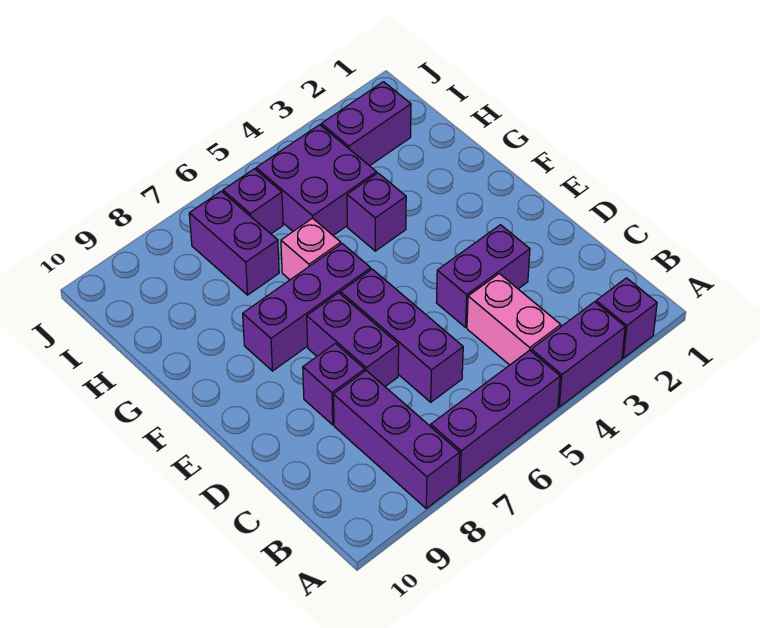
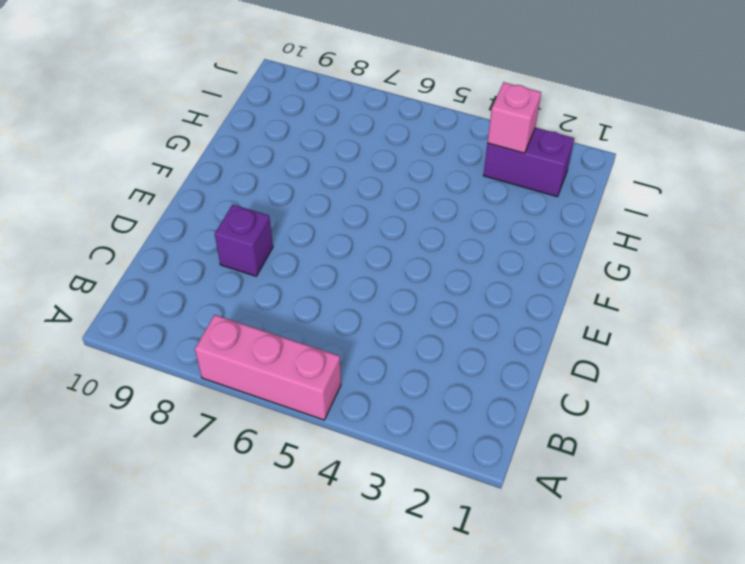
pink 1x3 brick [195,315,341,420] -> purple 1x3 brick [431,350,560,483]
pink 1x1 brick [487,82,541,153] -> pink 1x1 brick moved to [281,218,341,280]
none -> purple 1x1 brick [596,278,657,358]
none -> purple 1x2 brick [531,302,625,407]
none -> purple 1x3 brick [334,371,460,508]

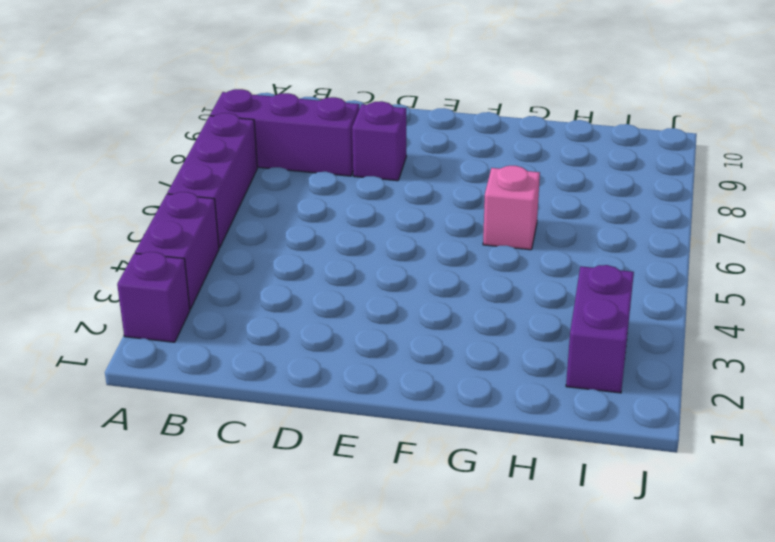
none -> pink 1x2 brick [467,274,561,365]
none -> purple 1x3 brick [340,269,463,402]
none -> purple 1x2 brick [436,225,530,327]

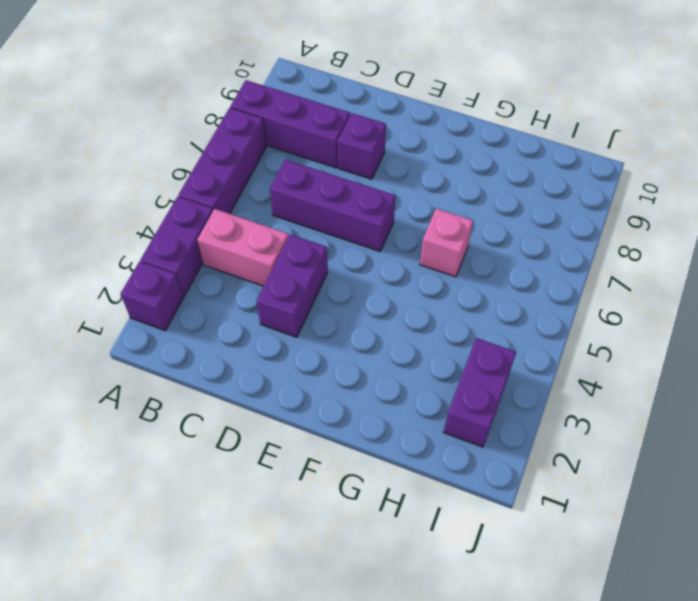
none -> purple 1x2 brick [307,293,399,386]
none -> purple 1x3 brick [243,244,371,371]
none -> purple 1x1 brick [347,173,406,251]

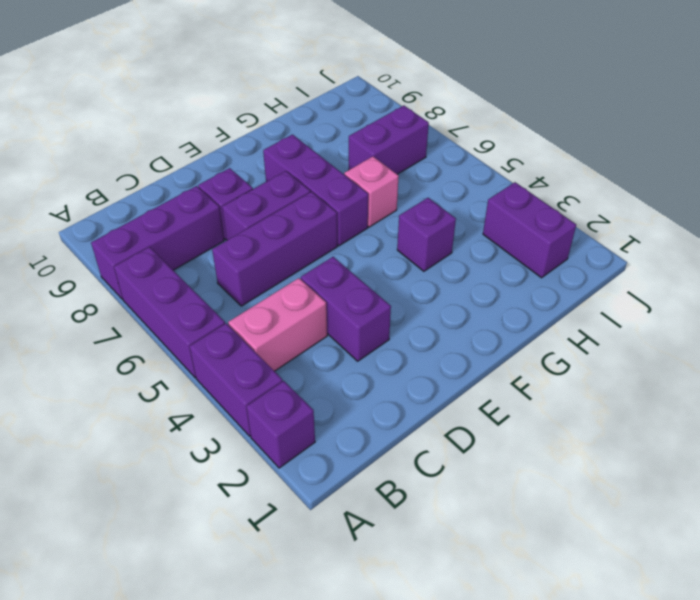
none -> purple 2x2 brick [256,125,377,235]
none -> purple 1x1 brick [223,169,283,234]

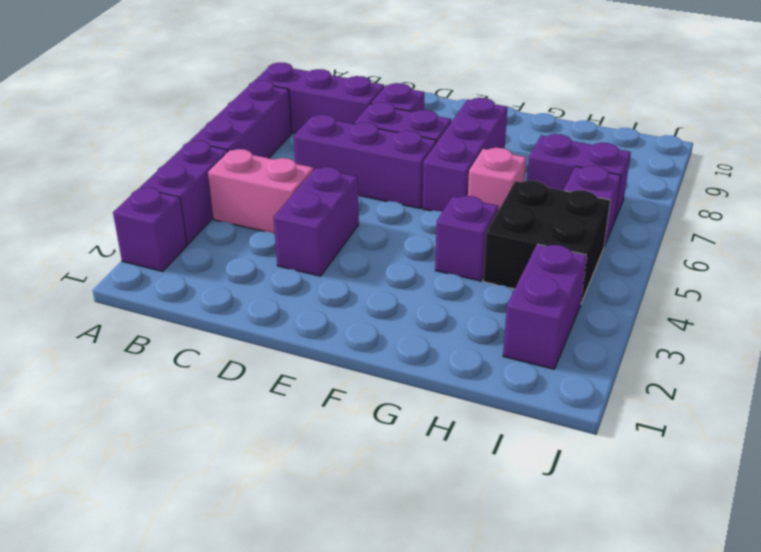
black 2x2 brick [483,180,610,303] -> purple 2x2 brick [256,125,377,235]

